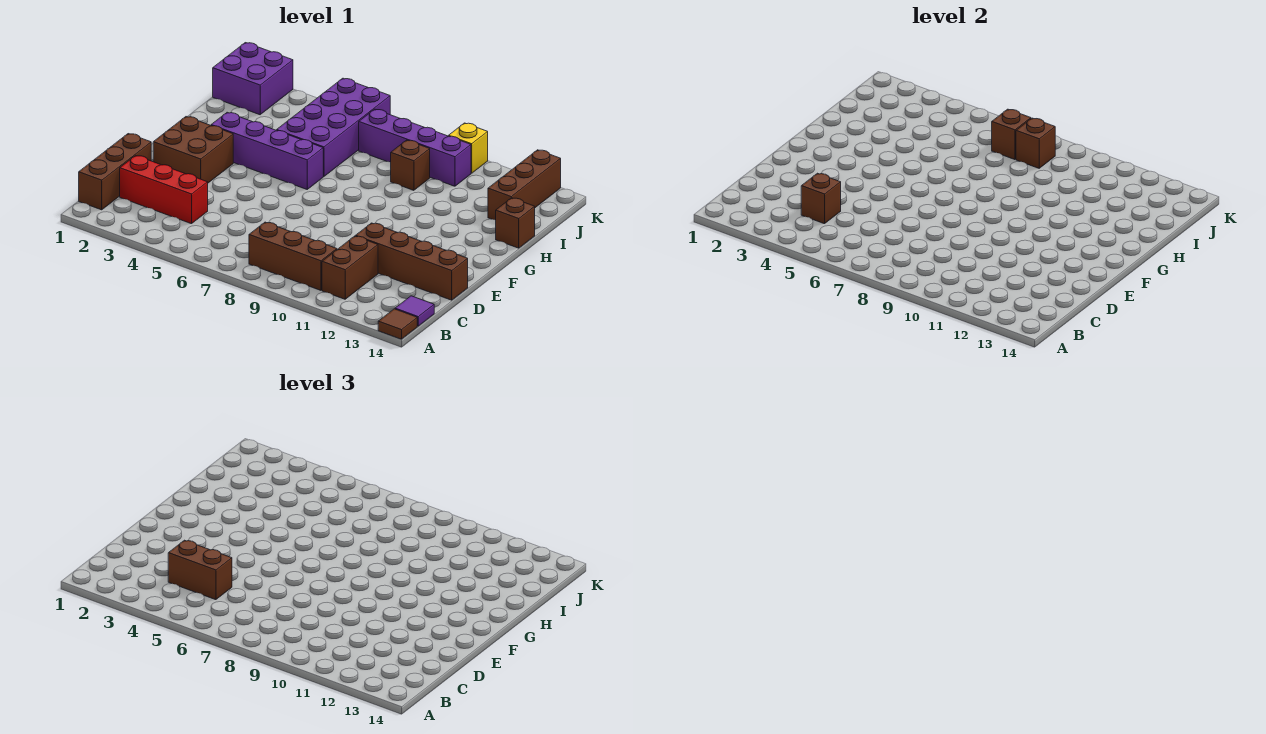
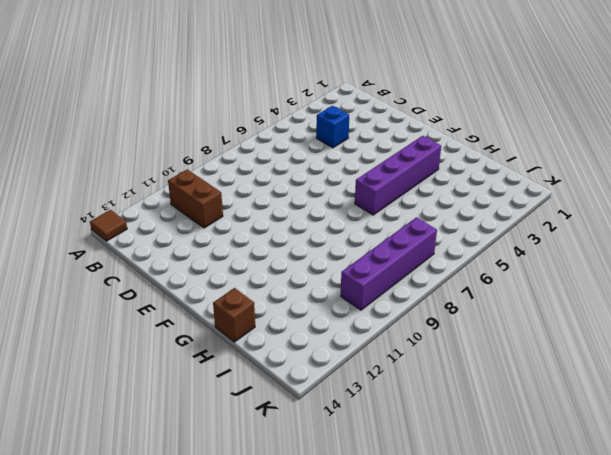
blue 1x1 brick [316,106,349,148] -> red 1x3 brick [120,156,208,224]
none -> brown 1x3 brick [79,134,151,210]
none -> brown 1x3 brick [249,222,337,290]
none -> purple 1x1 tile [395,296,434,326]

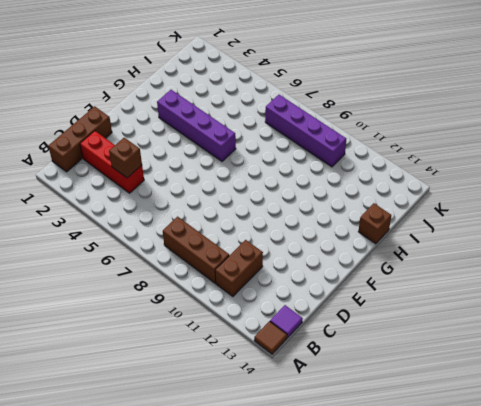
none -> brown 1x4 brick [356,223,468,300]
none -> brown 2x2 brick [153,117,233,183]
none -> purple 2x4 brick [277,78,390,177]

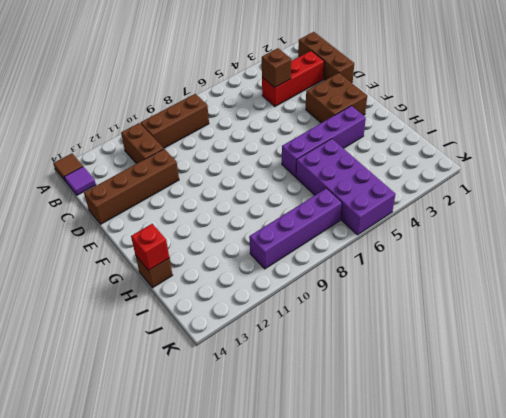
red 1x1 brick [131,224,169,270] -> none
none -> brown 1x1 brick [391,140,430,190]
none -> brown 1x3 brick [488,150,561,220]
none -> purple 2x2 brick [213,43,293,115]

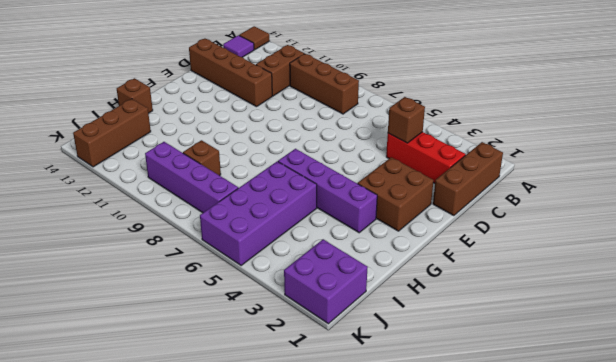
none -> yellow 1x1 brick [449,123,488,173]
none -> brown 1x1 brick [992,109,1031,160]
none -> brown 1x1 brick [1016,118,1055,168]

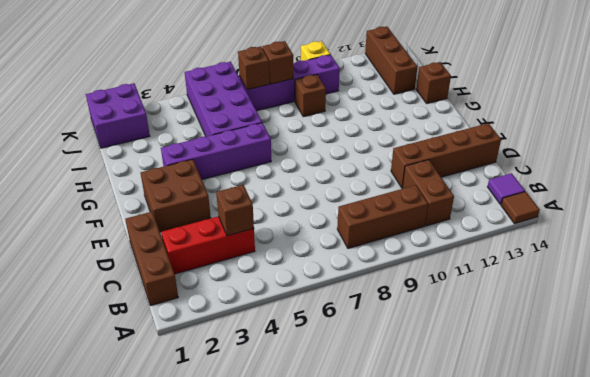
none -> brown 1x2 brick [168,540,232,600]

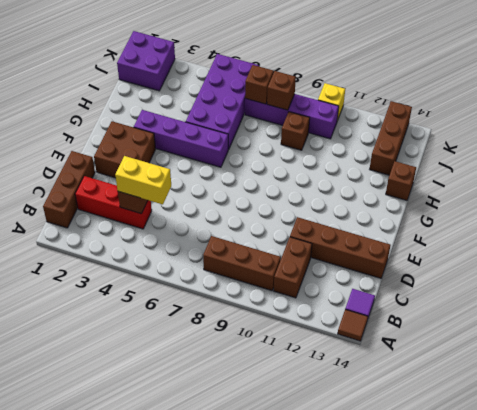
yellow 1x2 brick [115,156,171,204] -> brown 1x2 brick [168,540,232,600]

